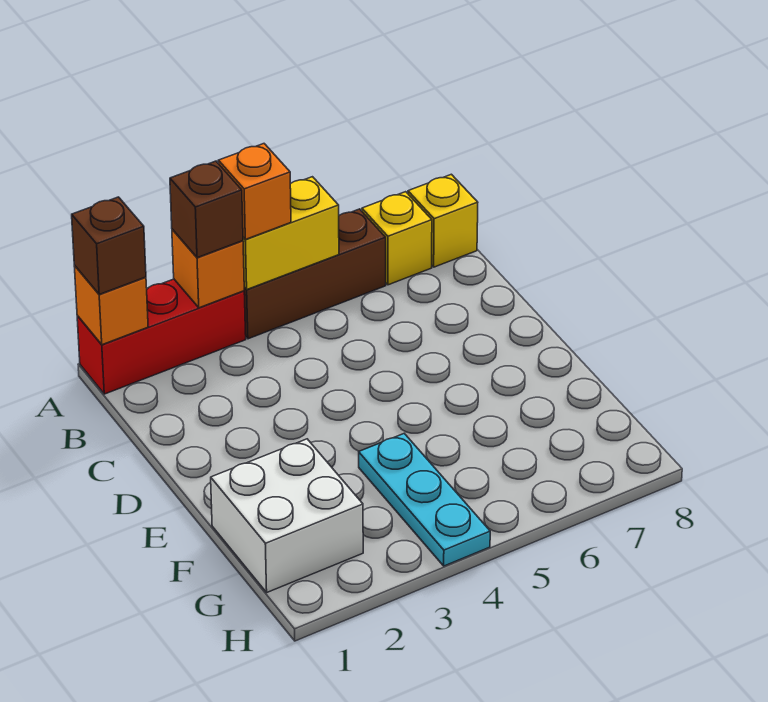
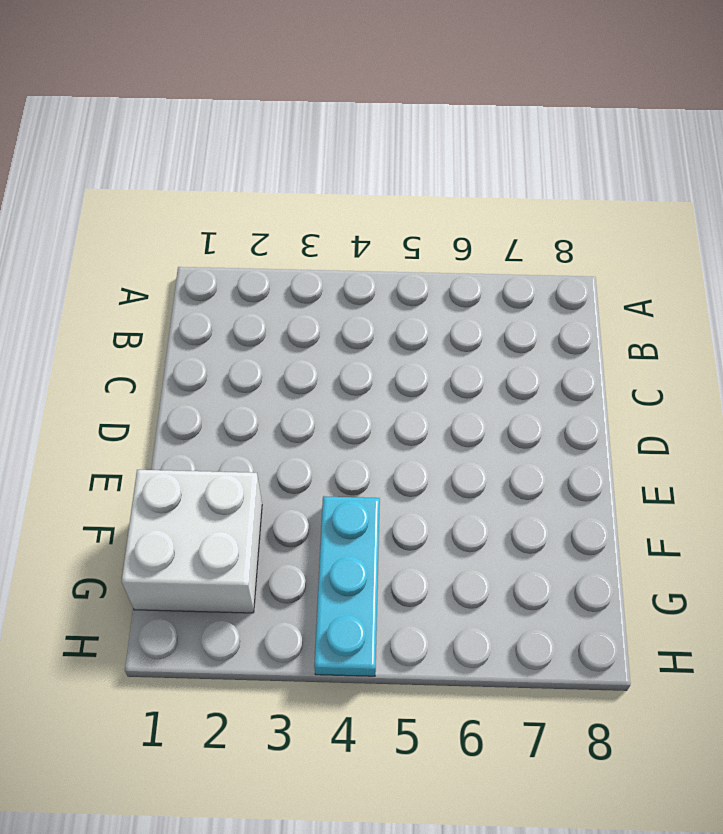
none -> red 1x3 brick [77,279,246,394]
none -> brown 1x3 brick [244,209,386,339]
none -> yellow 1x1 brick [362,192,432,285]

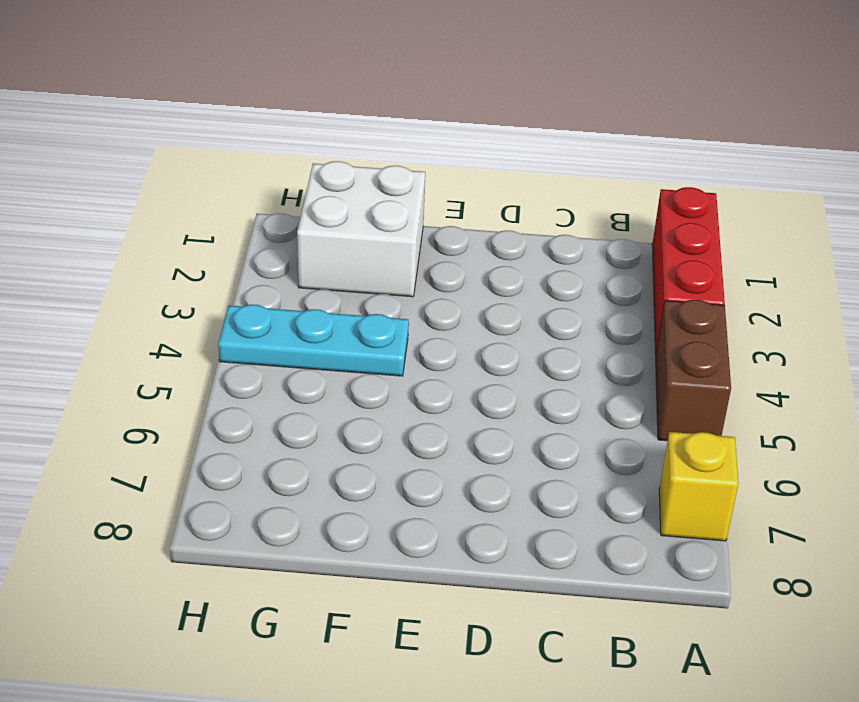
brown 1x2 brick [656,300,731,441] -> brown 1x3 brick [244,209,386,339]
none -> yellow 1x1 brick [408,174,478,267]
none -> orange 1x1 brick [74,266,148,345]
none -> orange 1x1 brick [172,229,244,308]

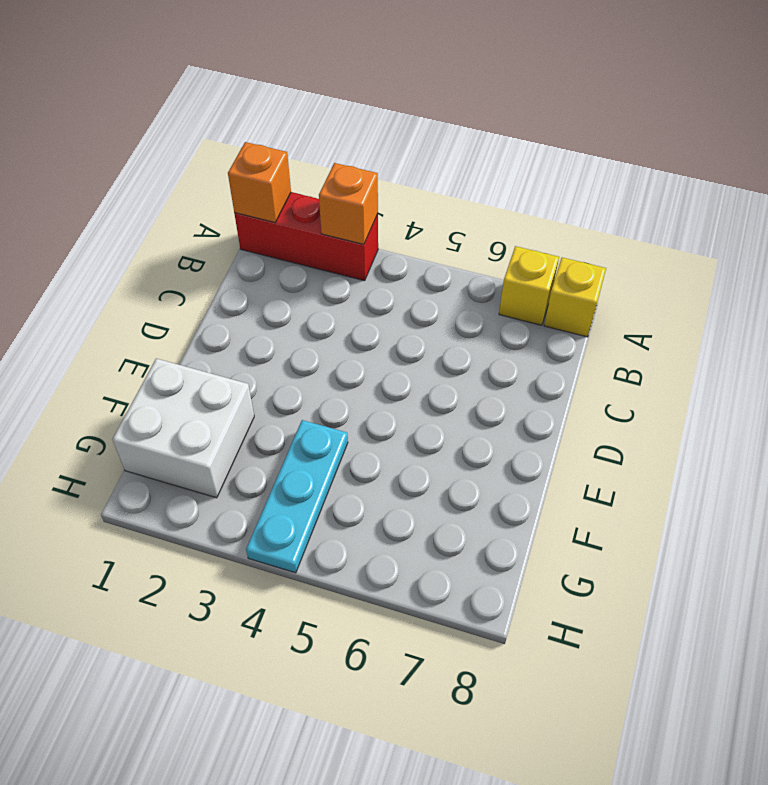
none -> brown 1x3 brick [244,209,386,339]
none -> yellow 1x2 brick [243,177,339,289]
none -> brown 1x1 brick [72,197,146,294]

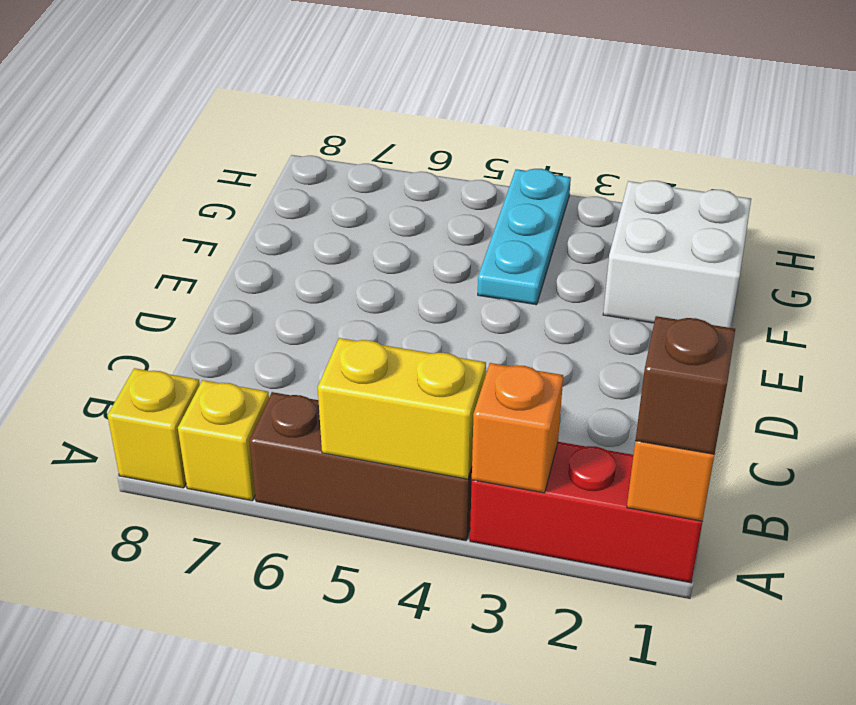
none -> brown 1x1 brick [170,161,243,258]
none -> orange 1x1 brick [218,144,291,239]

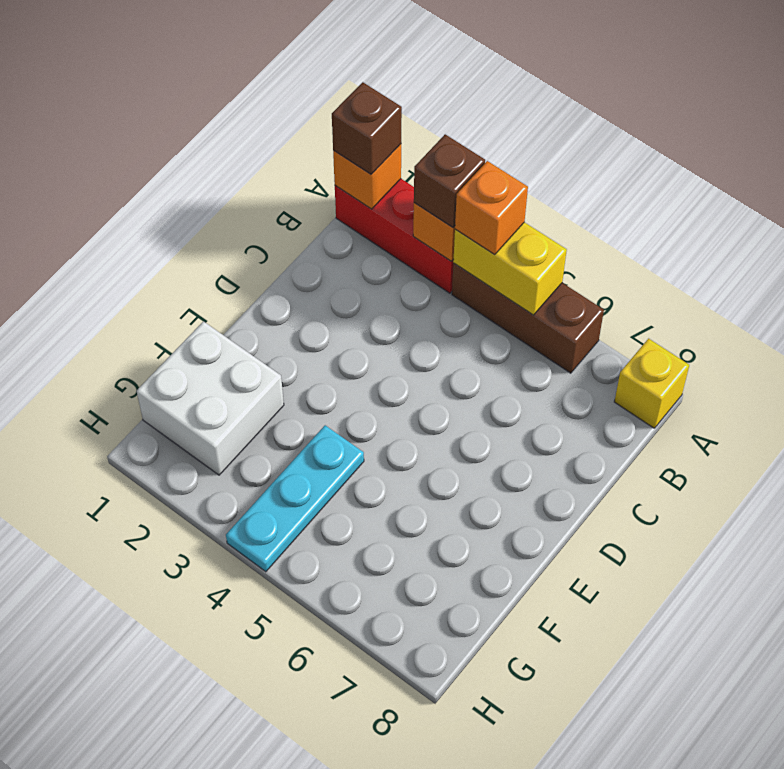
none -> yellow 1x1 brick [362,192,432,285]

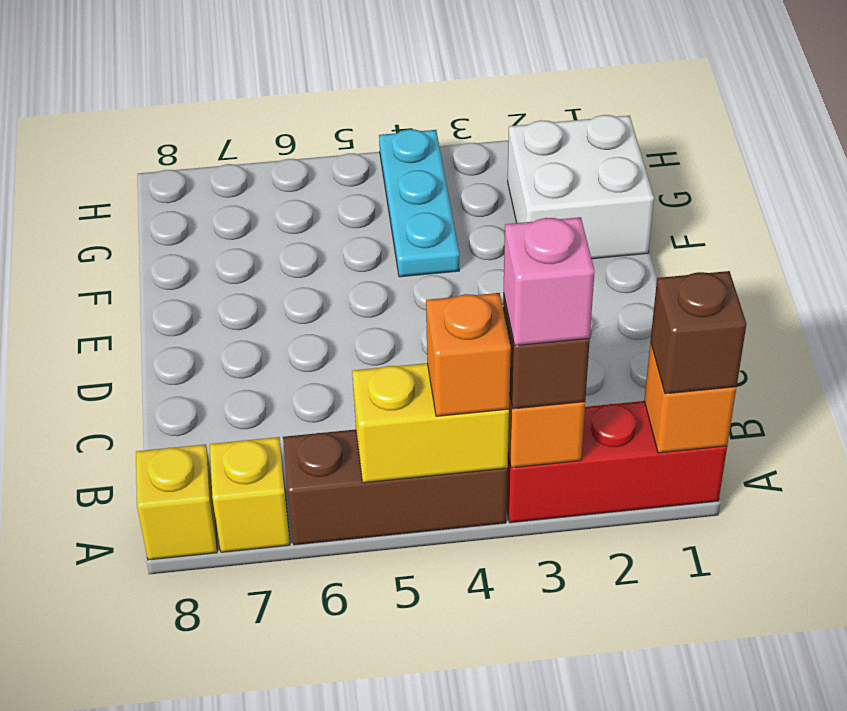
pink 1x1 brick [504,217,595,346] -> none

